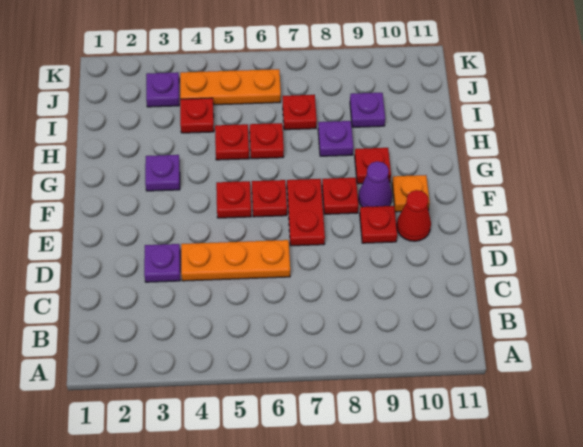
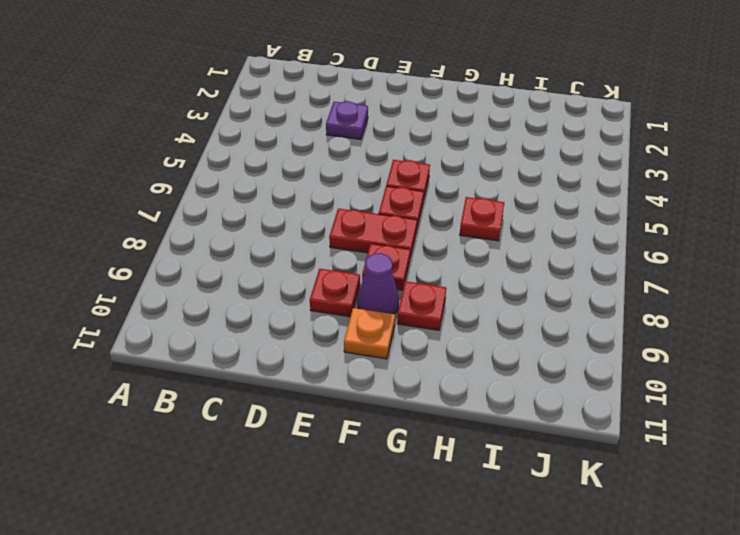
none -> orange 1x3 plate [181,240,290,281]
none -> red 1x1 cone [397,190,431,241]
none -> purple 1x1 plate [145,155,180,191]

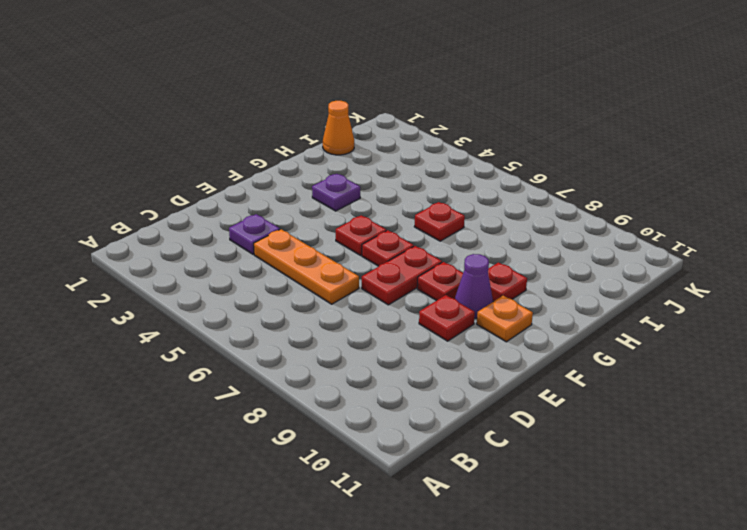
orange 1x1 cone [323,101,354,155] -> none
none -> red 1x1 cone [397,190,431,241]
none -> red 1x1 plate [215,124,249,160]
none -> purple 1x1 plate [318,121,353,156]

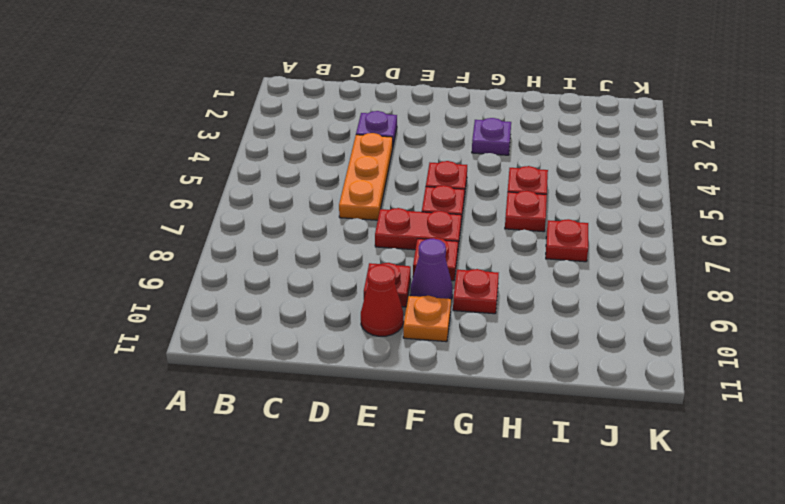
none -> purple 1x1 plate [318,121,353,156]
none -> red 1x1 plate [180,98,214,133]
none -> purple 1x1 plate [350,93,385,127]

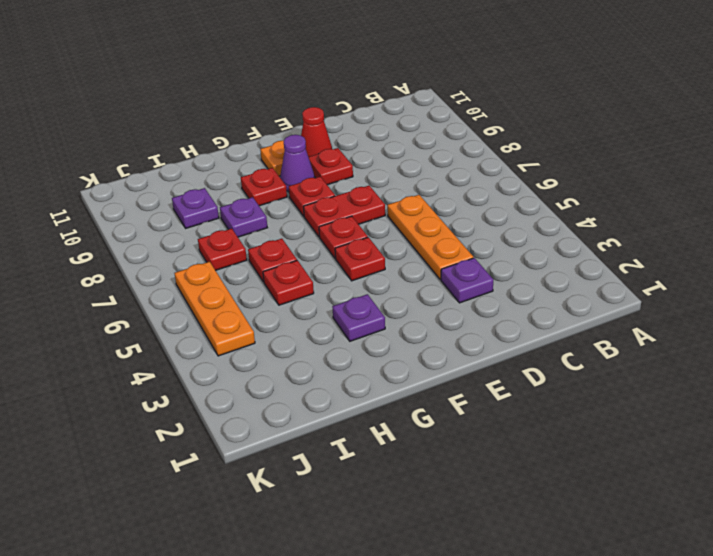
none -> red 1x1 plate [180,98,214,133]
none -> purple 1x1 plate [146,72,179,107]

